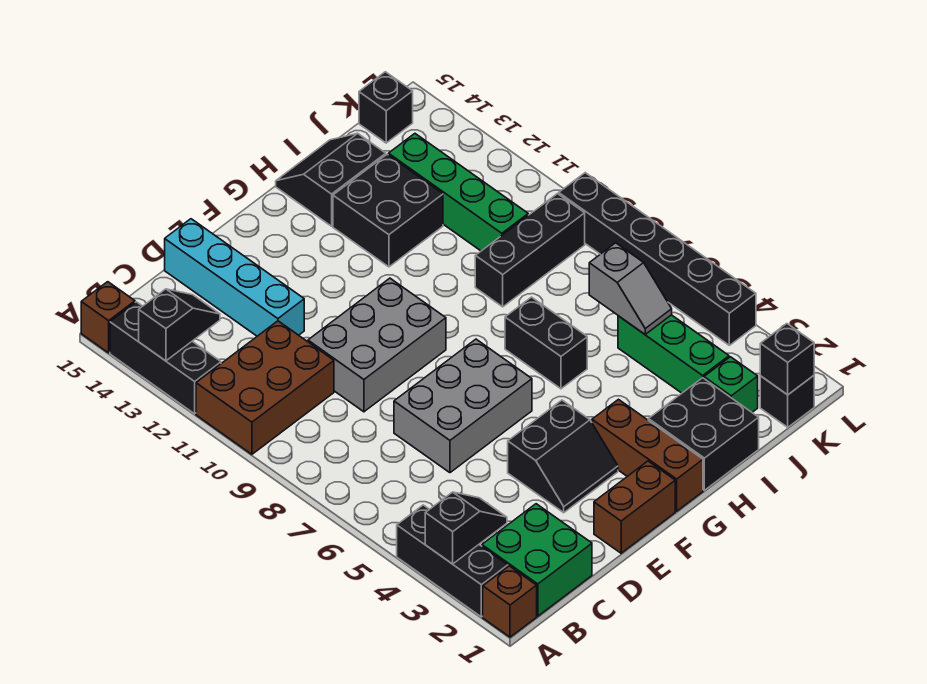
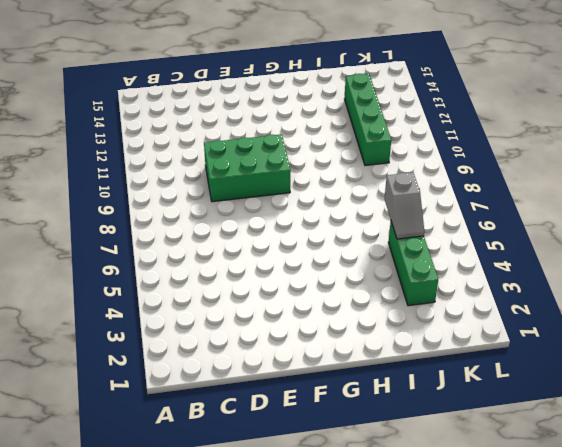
green 2x3 brick [204,134,290,202] -> grey 2x3 brick [308,278,446,412]
none -> brown 1x1 brick [483,566,537,637]
none -> black 1x3 brick [397,505,508,617]
none -> brown 2x3 brick [196,321,334,454]

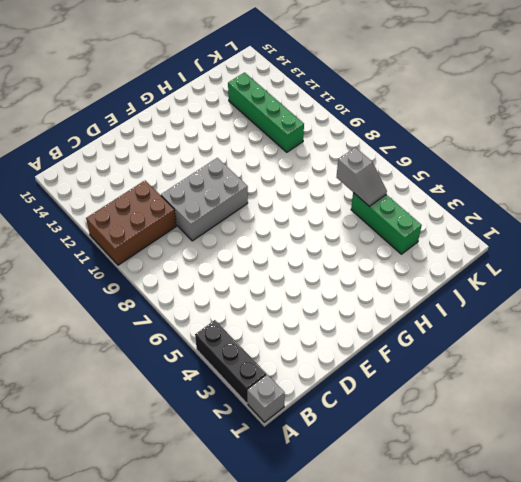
grey 1x1 brick [247,375,285,422] -> brown 1x1 brick [483,566,537,637]
none -> black 1x3 brick [110,302,221,414]
none -> brown 1x1 brick [81,282,135,353]
none -> green 2x2 brick [482,504,592,616]

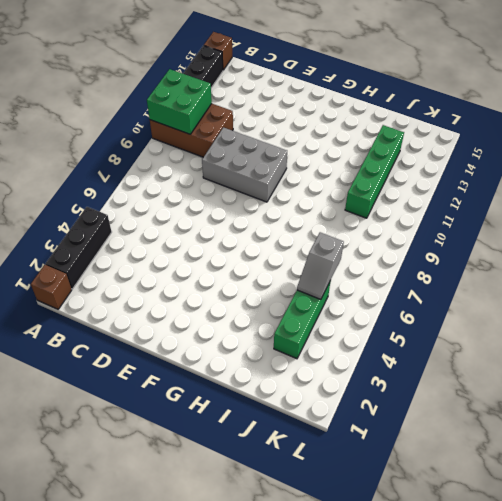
green 2x2 brick [147,69,212,134] -> green 2x2 brick moved to [482,504,592,616]
none -> grey 2x3 brick [394,339,532,473]
none -> cyan 1x4 brick [165,219,304,336]
none -> brown 1x2 brick [594,461,675,553]

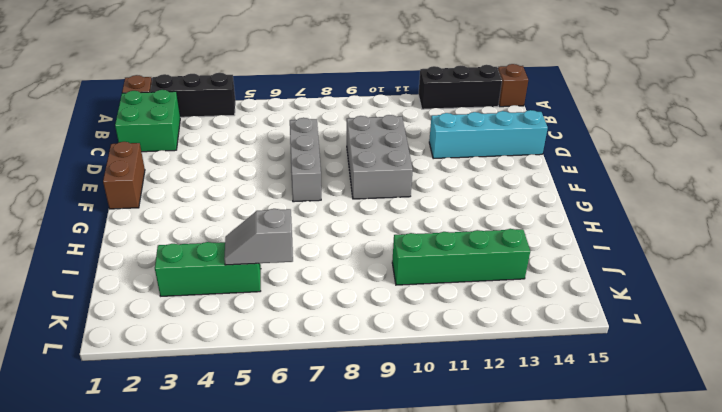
grey 1x3 brick [290,118,321,202] -> grey 2x3 brick [394,339,532,473]
none -> brown 2x3 brick [196,321,334,454]
none -> black 2x2 slope [508,400,618,513]
none -> brown 1x3 brick [592,399,703,511]

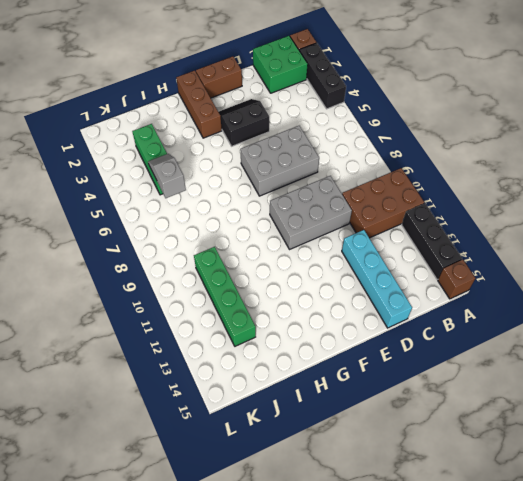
none -> black 2x2 brick [648,378,759,490]
none -> black 1x2 brick [505,297,587,389]
none -> black 2x2 brick [333,154,443,267]

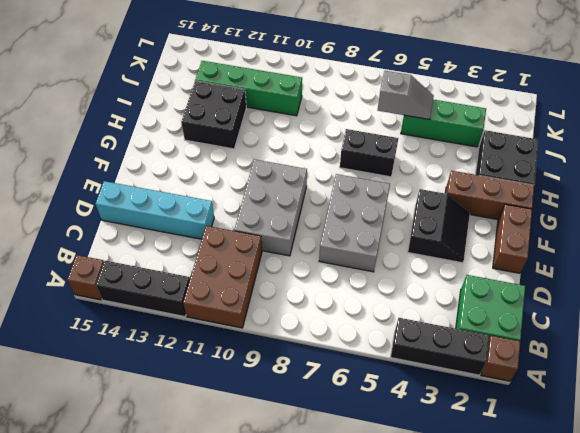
none -> black 2x2 slope [276,134,386,226]
none -> black 1x3 brick [475,194,585,307]
none -> green 1x1 brick [704,357,758,412]

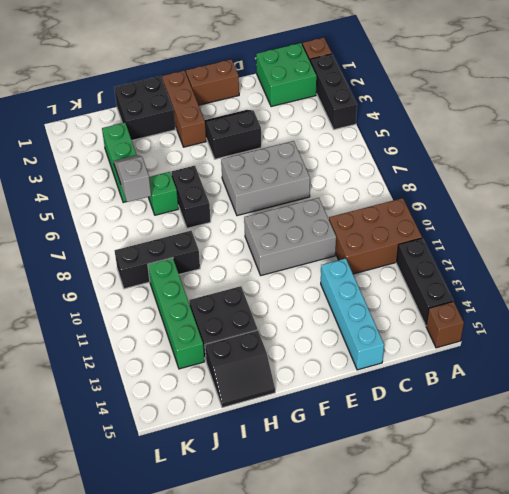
green 1x1 brick [148,172,178,215] -> green 1x1 brick moved to [704,357,758,412]
none -> black 1x1 brick [760,376,814,427]
none -> black 1x1 brick [359,72,413,143]
none -> black 1x6 brick [559,173,756,345]

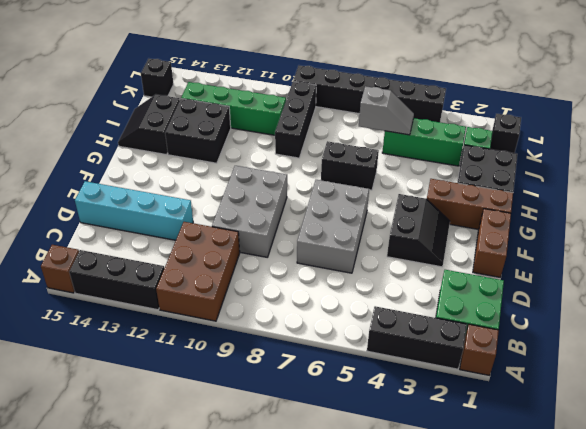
none -> black 1x2 slope [425,492,507,564]
none -> black 1x2 slope [139,289,220,361]
none -> black 1x1 brick [760,324,814,395]

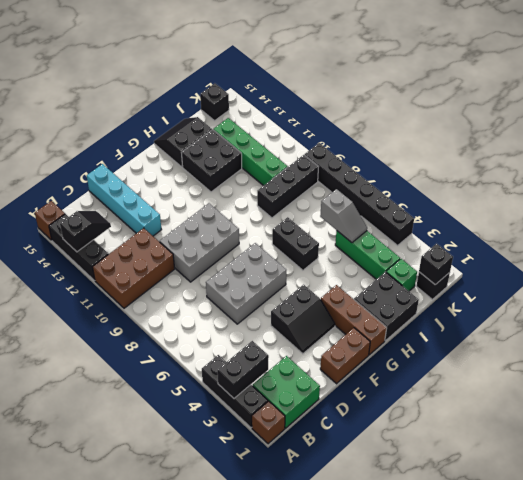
black 1x2 brick [217,341,269,398] -> black 1x2 slope [425,492,507,564]

